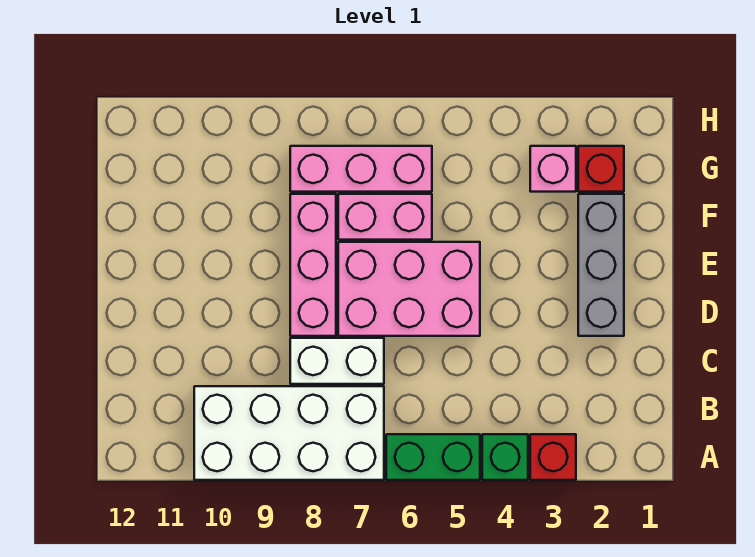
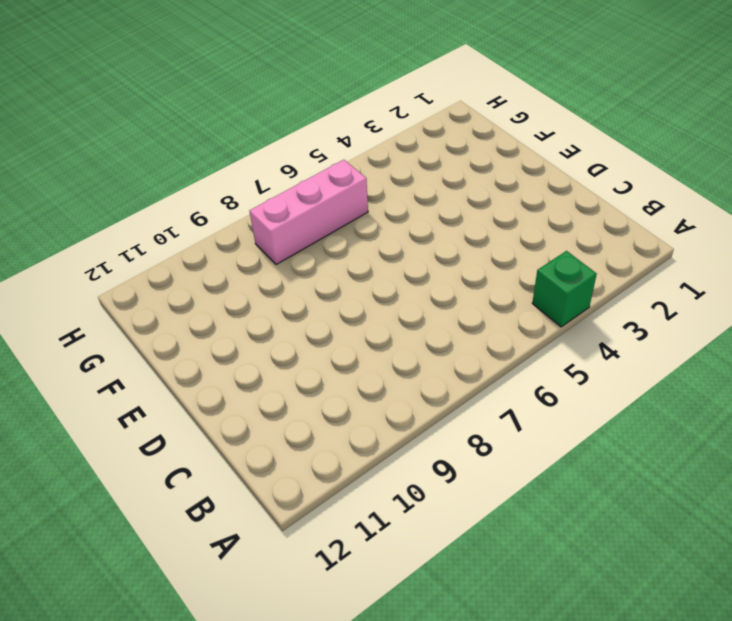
none -> red 1x1 brick [530,434,576,480]
none -> green 1x2 brick [386,434,480,480]
none -> white 2x4 brick [194,386,384,480]

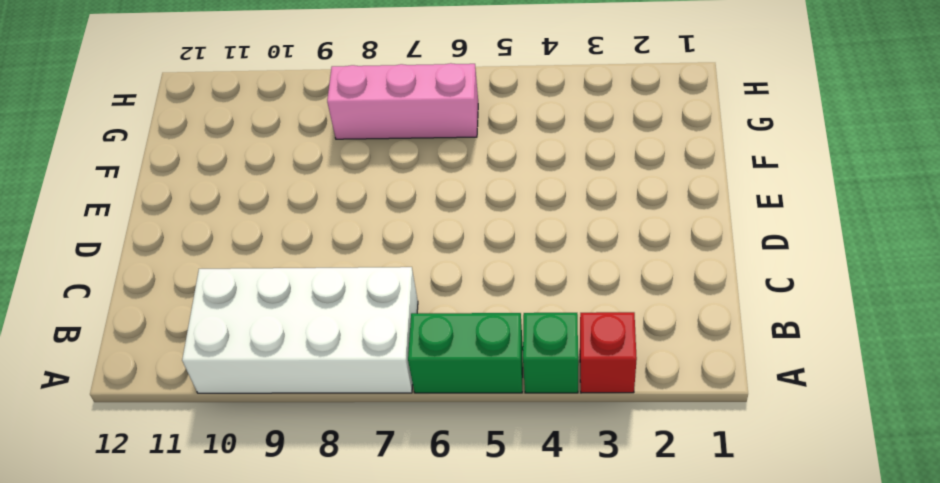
none -> white 1x2 brick [290,338,384,384]
none -> grey 1x3 brick [578,194,624,336]
none -> pink 2x3 brick [338,242,480,336]

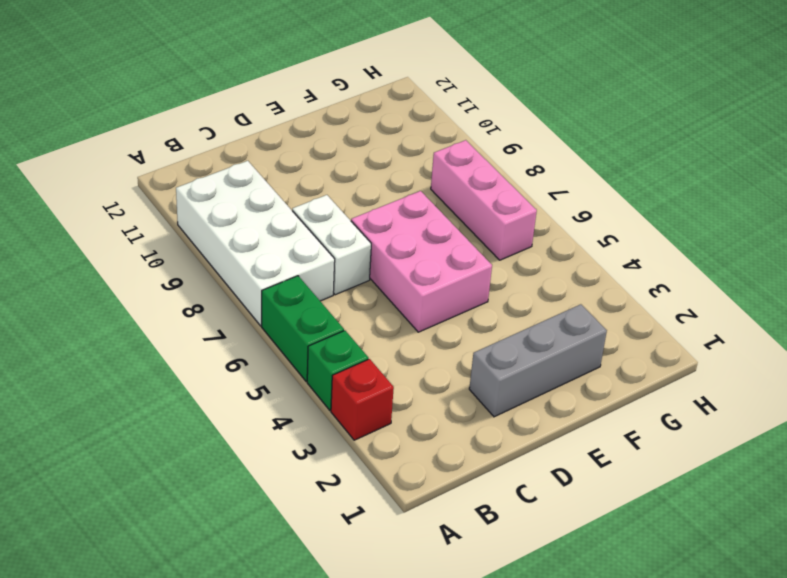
none -> pink 1x3 brick [290,194,336,336]
none -> pink 1x2 brick [338,194,432,240]
none -> red 1x1 brick [578,146,624,192]

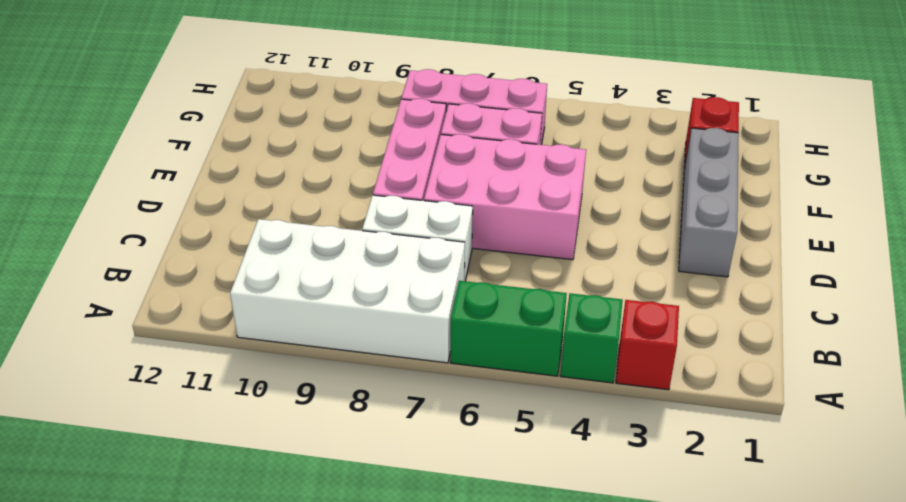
none -> pink 1x1 brick [530,146,576,192]

